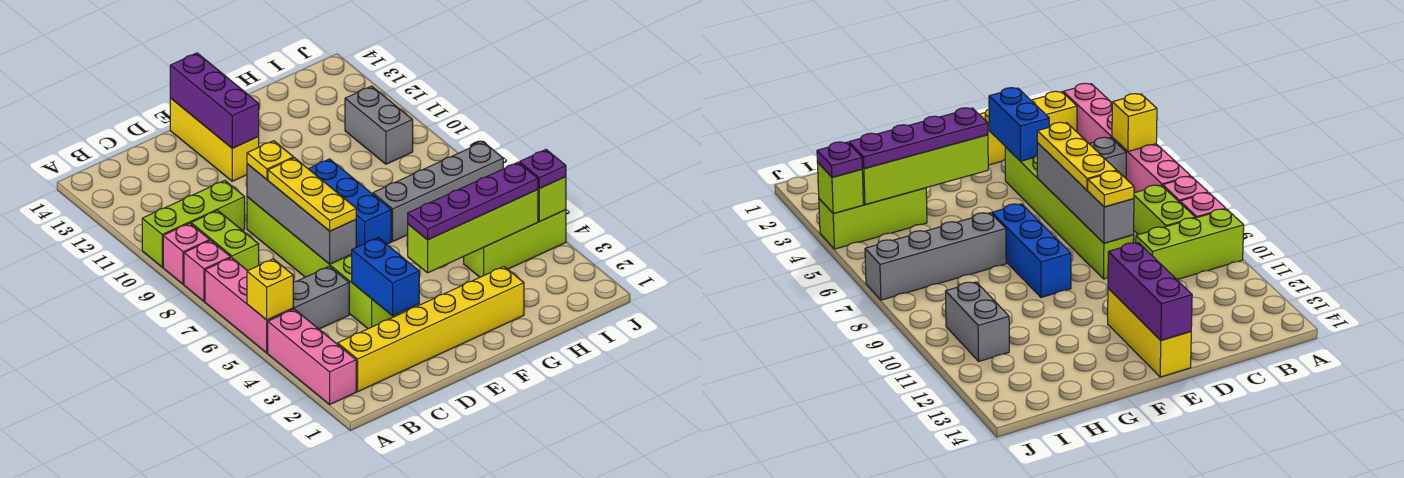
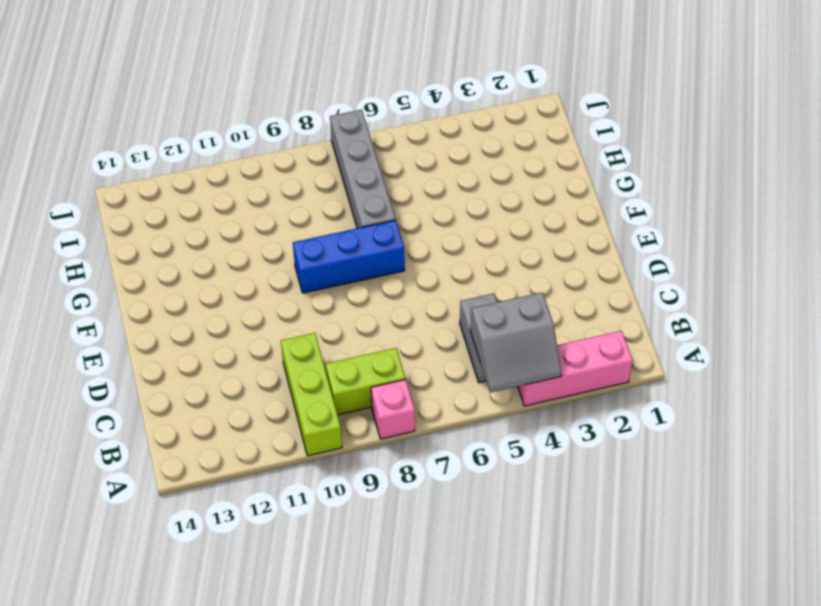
grey 2x2 slope [470,293,562,393] -> yellow 1x1 brick [247,259,293,320]
none -> pink 1x3 brick [205,258,293,353]
none -> pink 1x1 brick [163,223,210,284]
none -> yellow 1x6 brick [338,267,524,392]

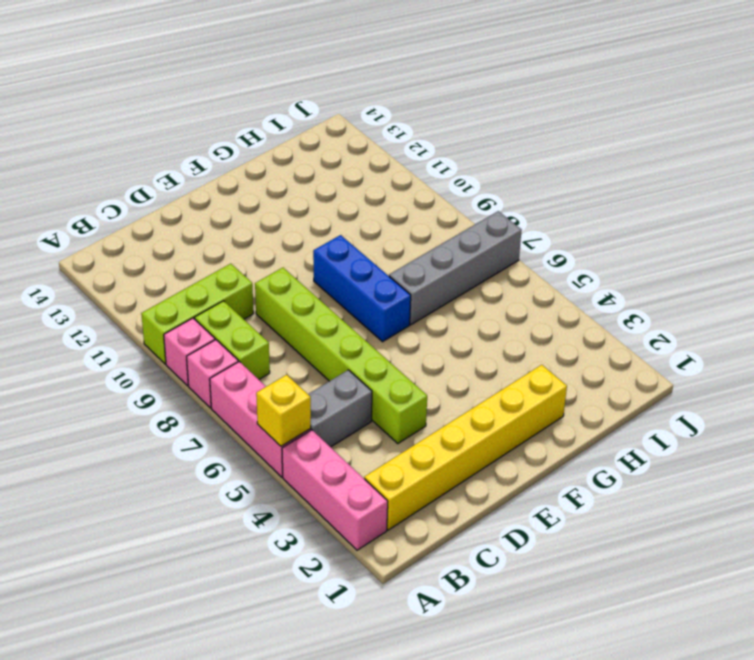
none -> yellow 1x3 brick [170,98,259,181]
none -> lime 1x3 brick [464,210,566,277]
none -> grey 1x2 brick [345,86,413,164]

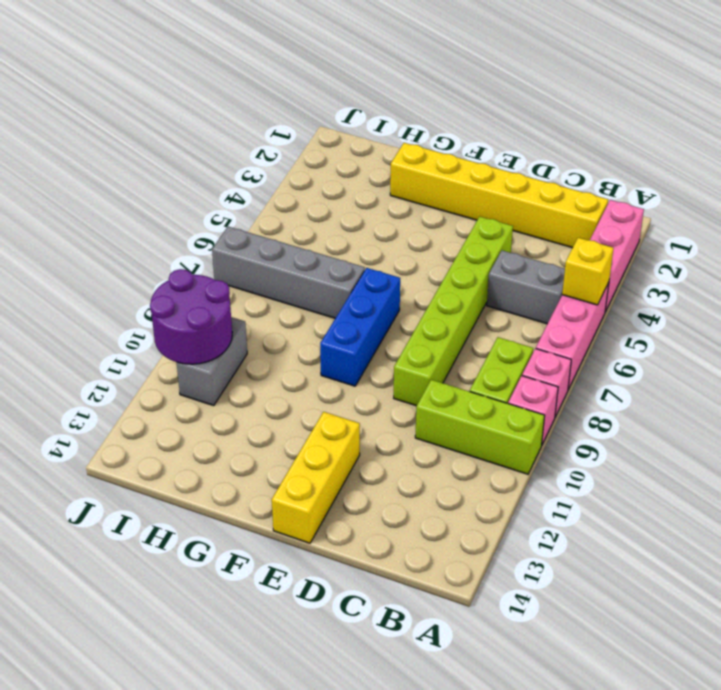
purple 2x2 round brick [150,269,232,364] -> none
none -> lime 1x3 brick [464,210,566,277]
none -> blue 1x2 brick [352,238,419,316]
none -> grey 1x4 brick [247,164,356,264]

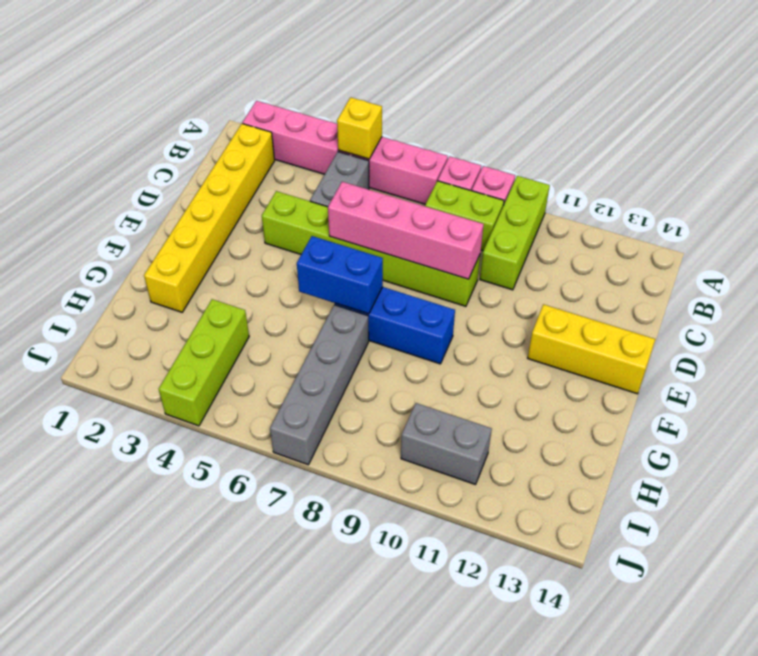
pink 1x4 brick [328,182,484,279] -> grey 1x4 brick [247,164,356,264]
blue 1x2 brick [297,236,383,314] -> blue 1x2 brick moved to [352,238,419,316]
none -> purple 1x3 brick [170,53,259,148]
none -> lime 1x4 brick [408,190,538,273]
none -> lime 1x1 brick [538,177,566,221]

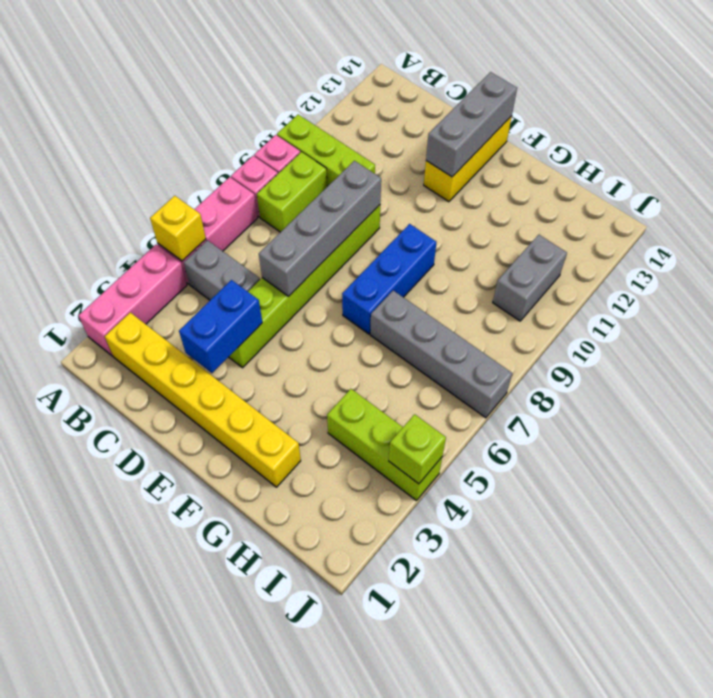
grey 1x3 brick [426,72,517,177] -> purple 1x3 brick [170,53,259,148]
none -> lime 1x4 brick [408,190,538,273]
none -> yellow 1x3 plate [268,158,356,231]
none -> yellow 1x1 plate [247,141,294,180]

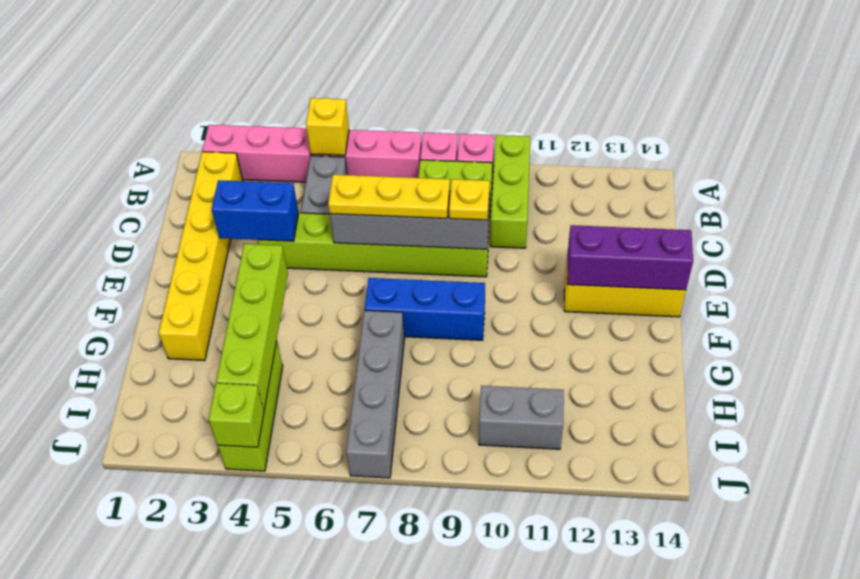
none -> purple 1x4 plate [408,162,538,240]
none -> purple 1x1 plate [520,150,566,189]

